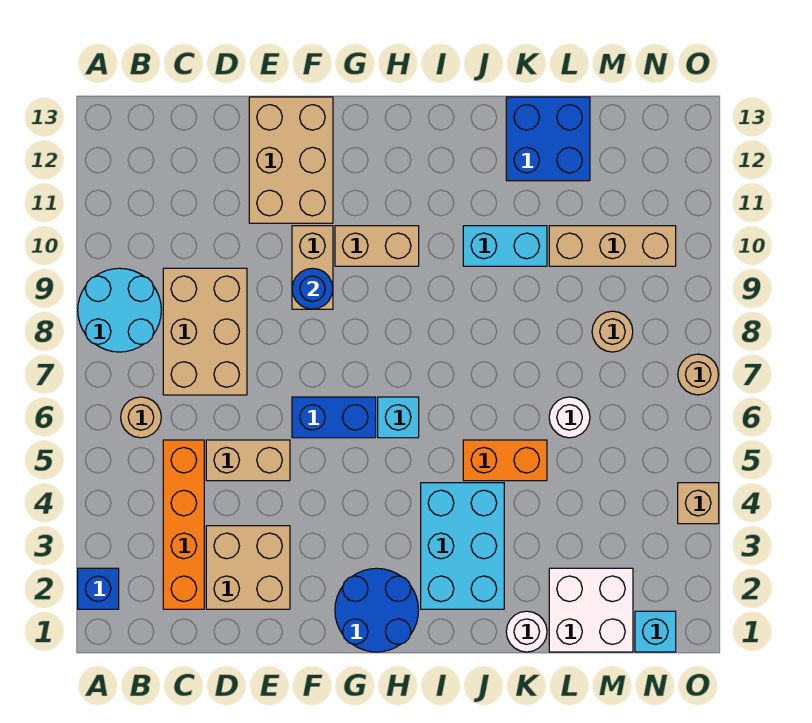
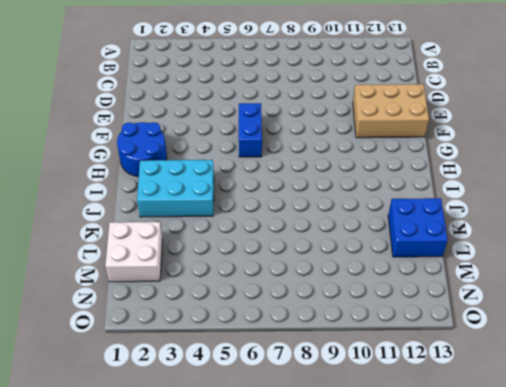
none -> blue 1x1 brick [78,568,119,609]
none -> cyan 2x2 round brick [78,268,161,352]
none -> tan 1x1 round brick [121,397,161,438]

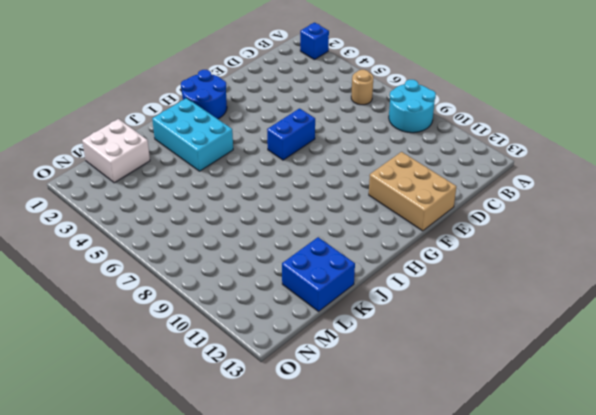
none -> orange 1x4 brick [163,440,204,609]
none -> tan 2x3 brick [163,268,247,395]
none -> tan 2x2 brick [206,526,290,609]

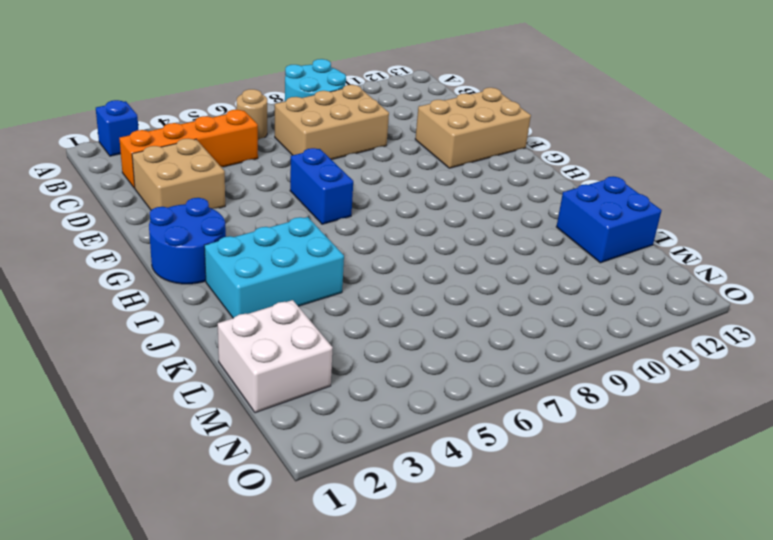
none -> tan 1x2 brick [206,440,290,481]
none -> tan 1x2 brick [292,226,333,309]
none -> tan 1x2 brick [335,226,419,266]

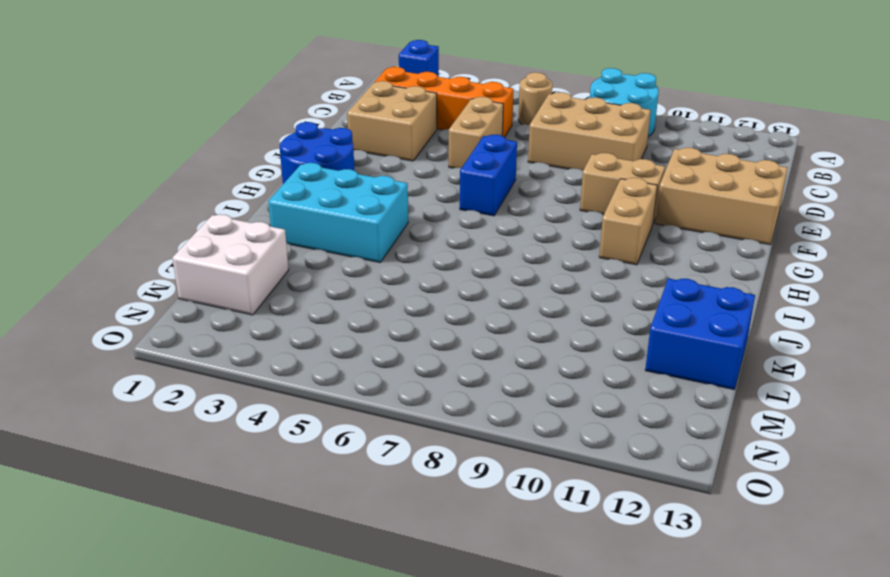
none -> cyan 1x1 brick [378,397,419,438]
none -> orange 1x2 brick [463,440,547,481]
none -> cyan 1x2 brick [463,226,547,266]

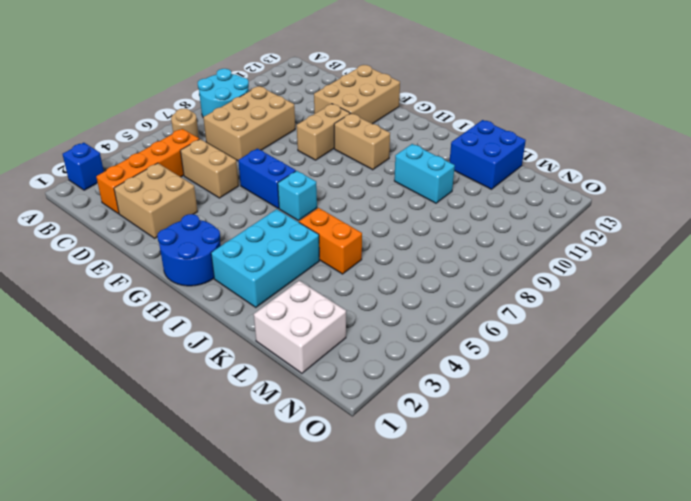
none -> white 1x1 round brick [506,611,547,652]
none -> white 1x1 round brick [549,397,590,438]
none -> tan 1x3 brick [549,226,676,266]

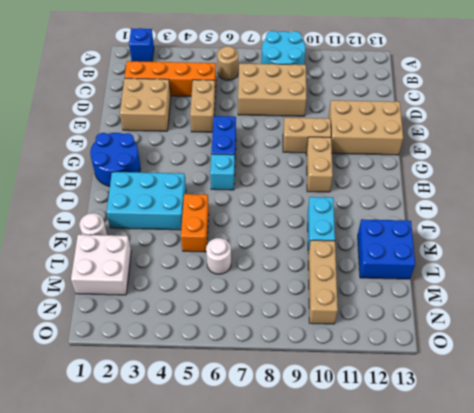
none -> tan 1x1 round brick [592,311,633,352]
none -> cyan 1x1 brick [635,611,676,652]
none -> tan 1x1 brick [678,483,719,524]

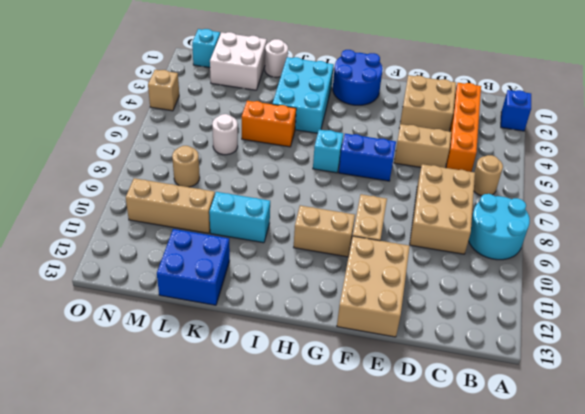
none -> tan 1x1 round brick [678,354,719,395]
none -> blue 1x1 round brick [292,268,333,309]

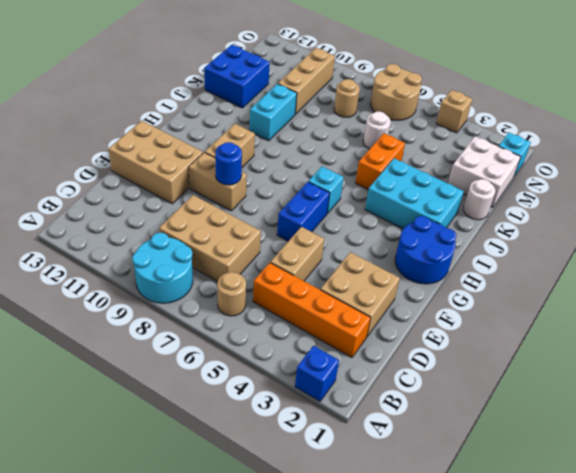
tan 2x2 round brick [371,64,422,120] -> tan 1x1 round brick [678,354,719,395]

